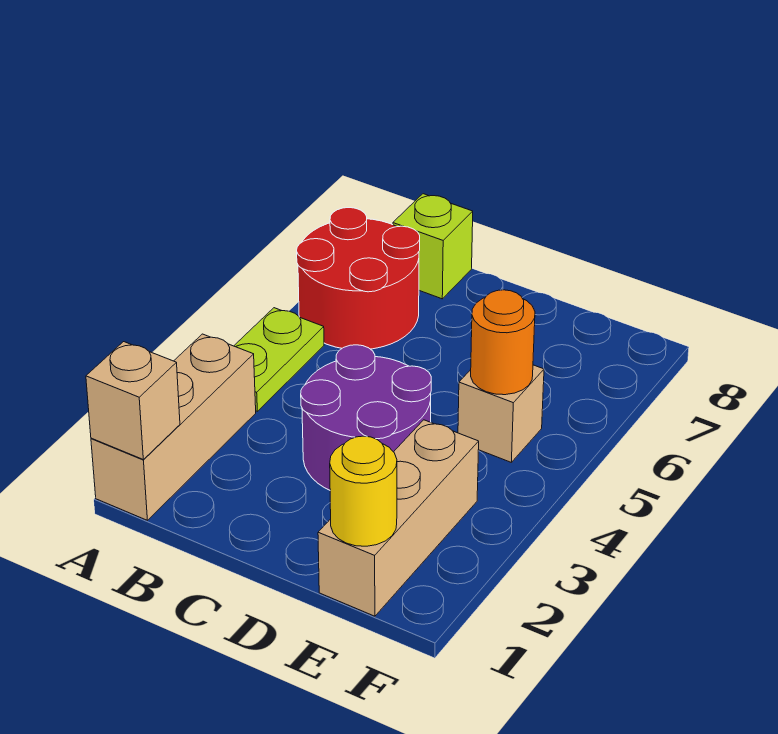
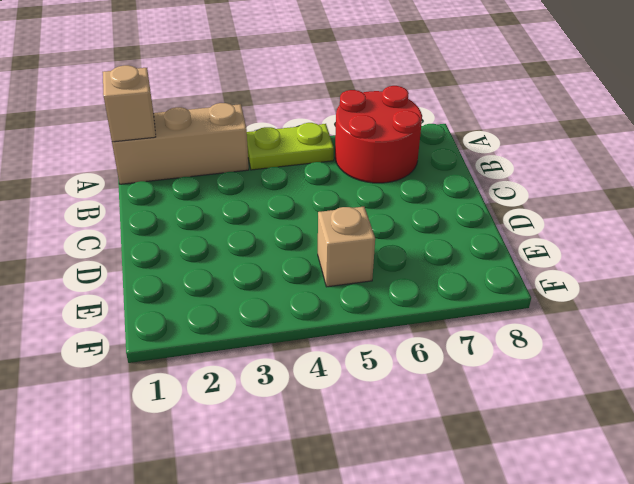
none -> lime 1x1 brick [393,194,473,299]
none -> purple 2x2 round brick [301,345,431,490]

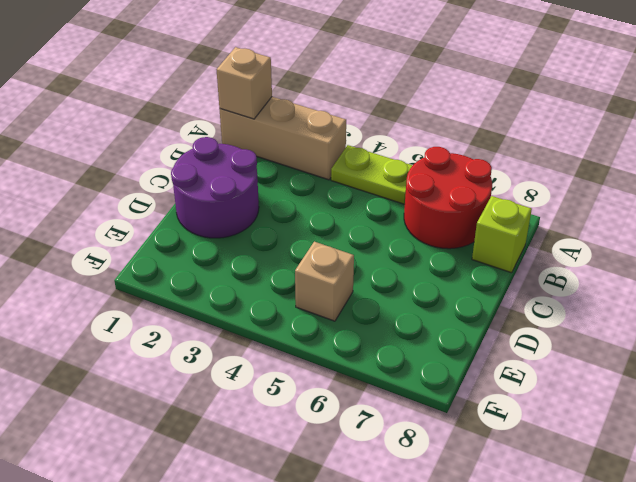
purple 2x2 round brick [171,137,259,238] -> purple 2x2 round brick moved to [301,345,431,490]
none -> tan 1x3 brick [318,420,479,616]
none -> yellow 1x1 round brick [330,436,397,546]

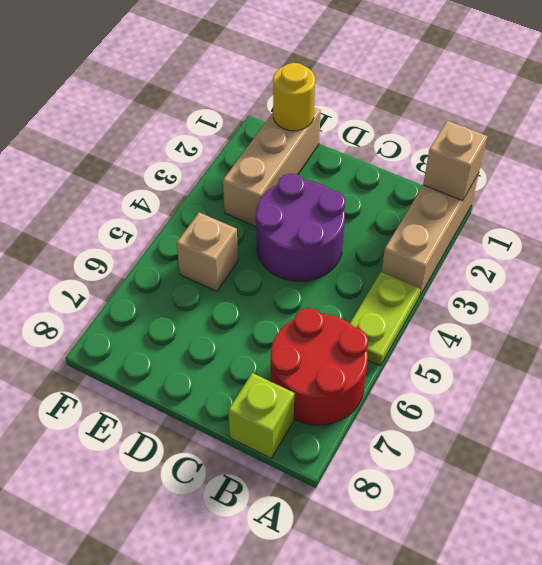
none -> orange 1x1 round brick [471,290,535,395]

